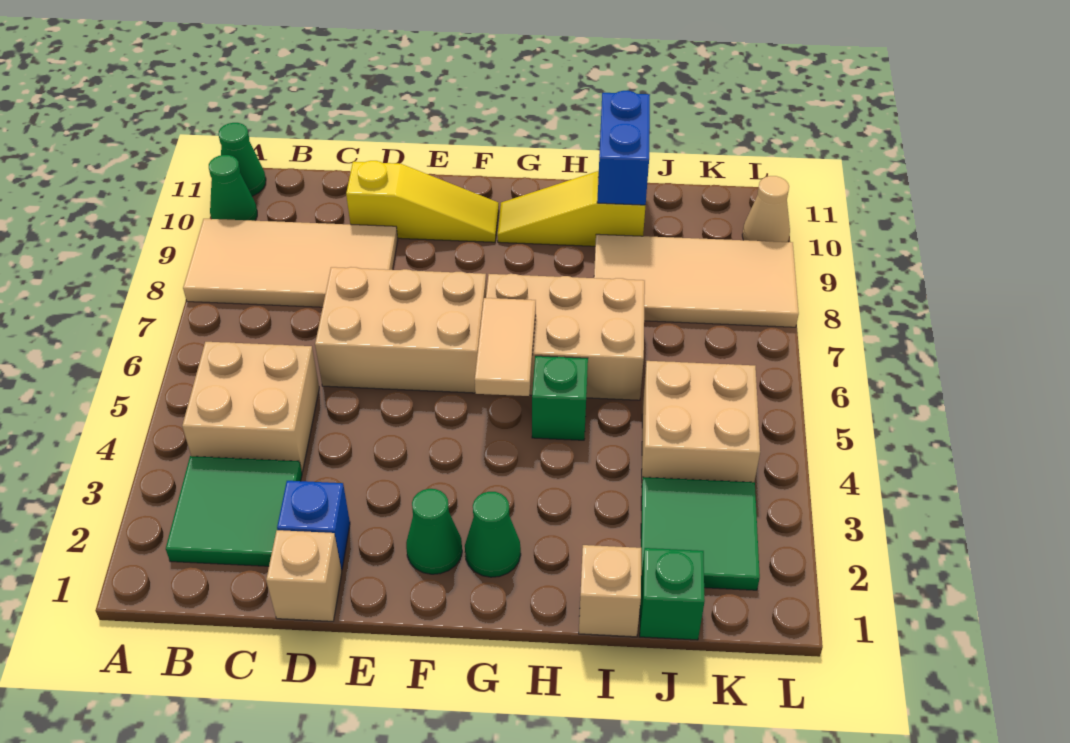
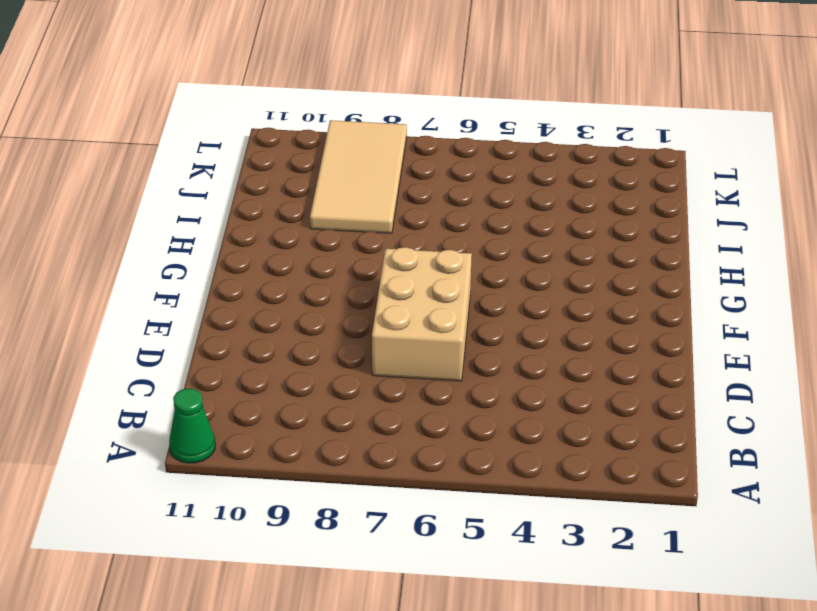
none -> tan 2x4 tile [183,219,398,307]
none -> green 1x1 cone [209,155,257,221]
none -> green 2x2 tile [166,456,302,566]

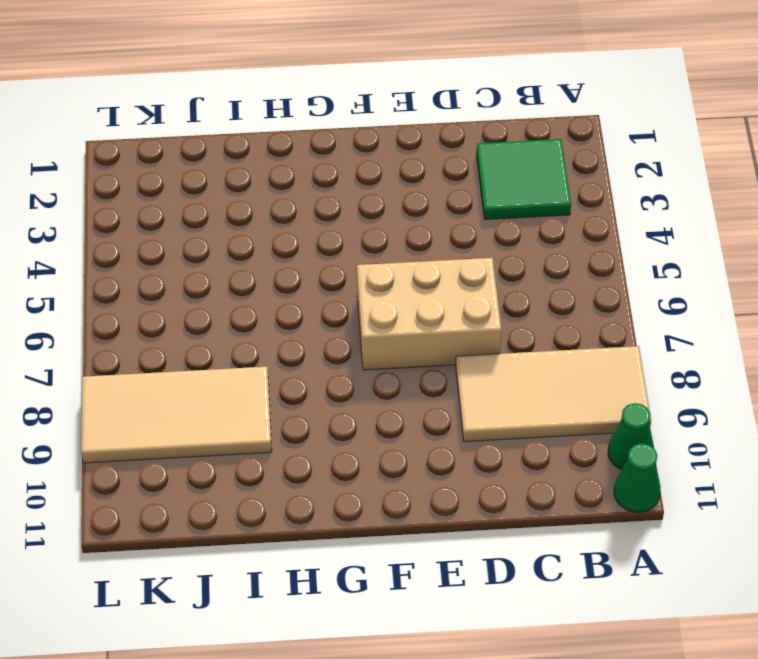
none -> tan 2x2 brick [182,342,319,472]
none -> tan 1x1 brick [266,530,342,621]
none -> blue 1x1 brick [277,481,350,570]

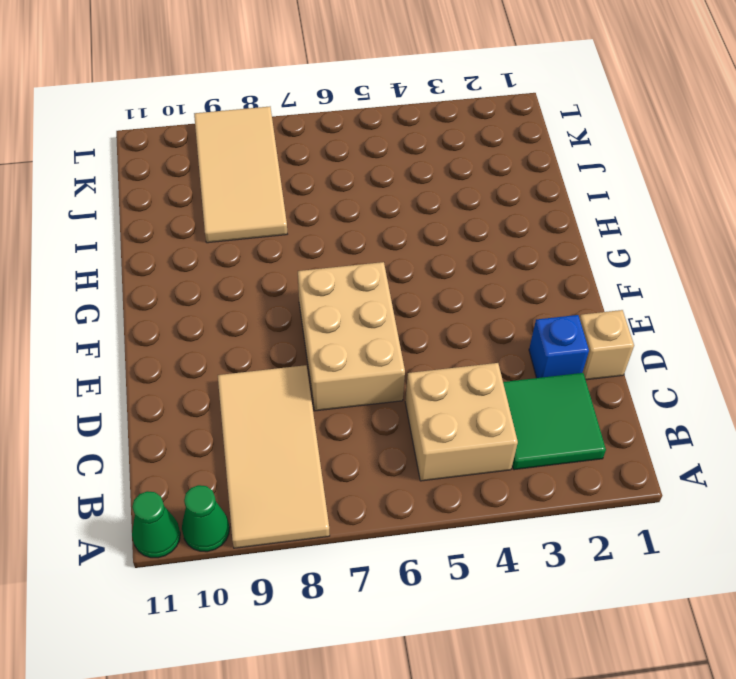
none -> yellow 1x3 slope [346,161,499,242]
none -> green 1x1 cone [406,489,462,574]
none -> green 1x1 cone [465,492,521,577]

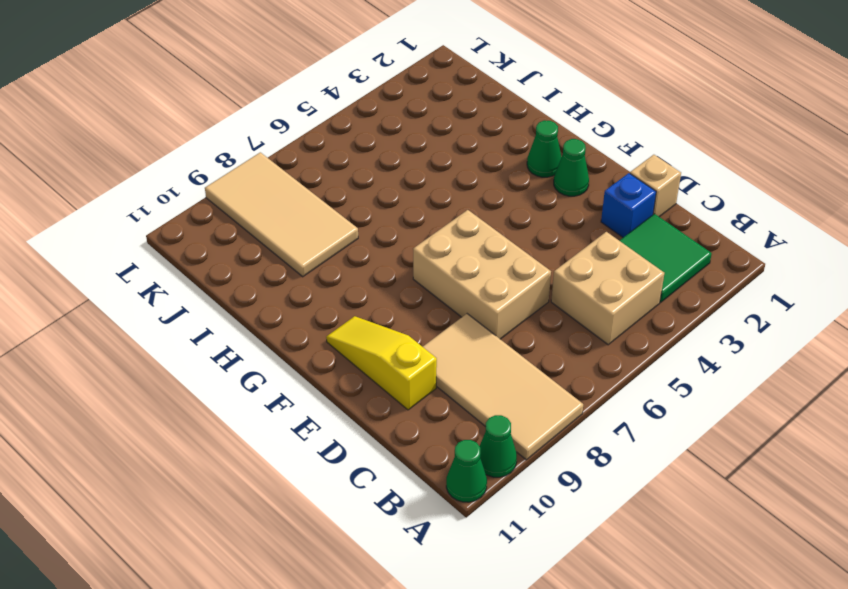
none -> tan 2x3 brick [486,274,645,400]
none -> yellow 1x3 slope [497,171,646,246]
none -> green 1x1 brick [532,356,588,440]

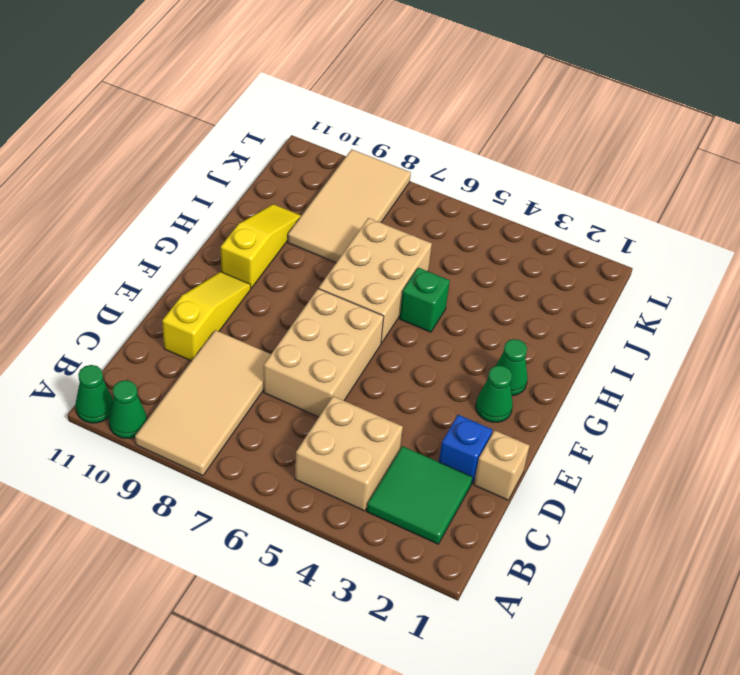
yellow 1x3 slope [221,204,301,288] -> yellow 1x3 slope turned to [497,171,646,246]
none -> tan 1x1 brick [579,545,641,637]
none -> green 1x1 brick [640,548,705,640]
none -> green 2x2 tile [641,477,760,590]

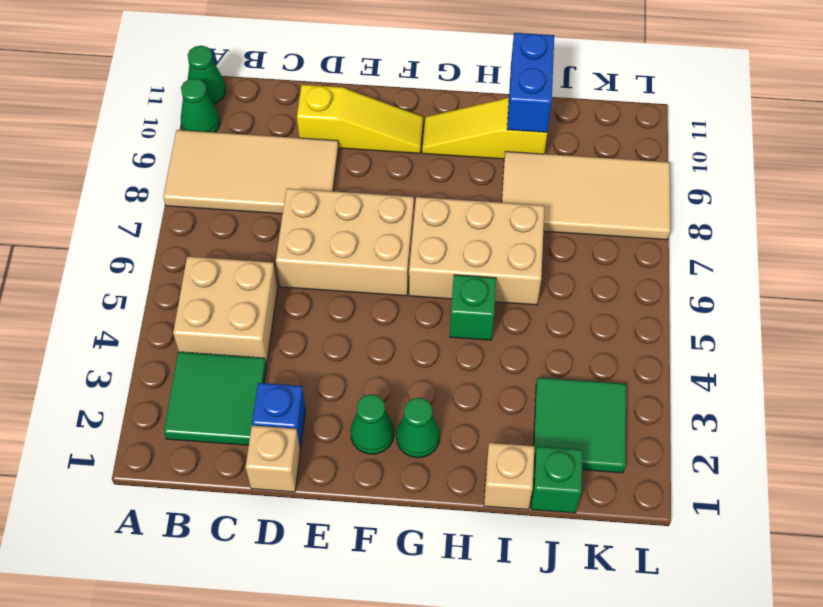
none -> tan 2x2 brick [642,361,760,482]
none -> tan 1x1 cone [742,176,790,242]
none -> tan 1x2 tile [475,298,536,396]

